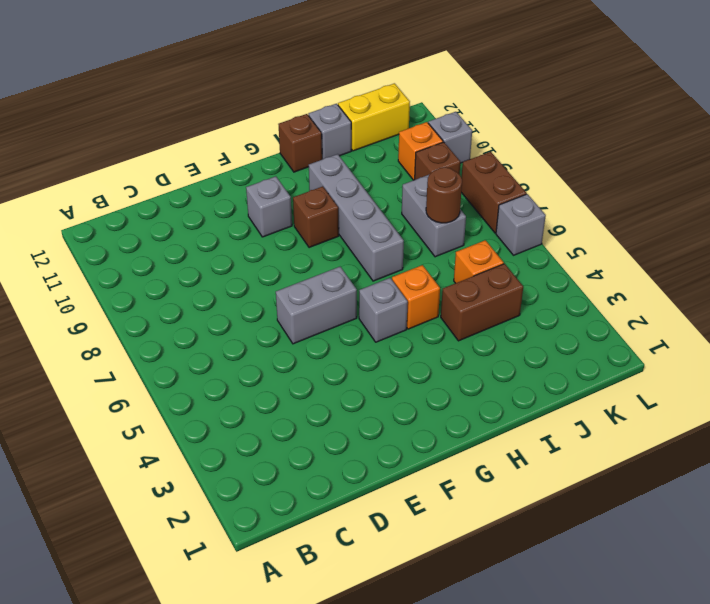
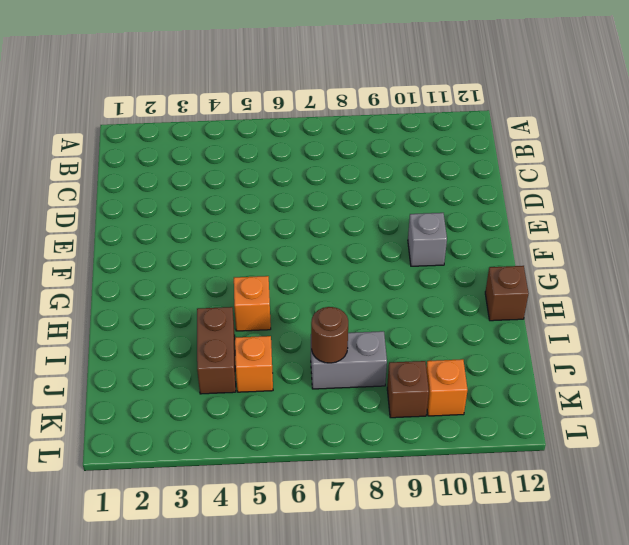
none -> grey 1x2 brick [276,267,357,344]
none -> grey 1x1 brick [359,278,408,342]
none -> brown 1x1 brick [293,186,339,248]

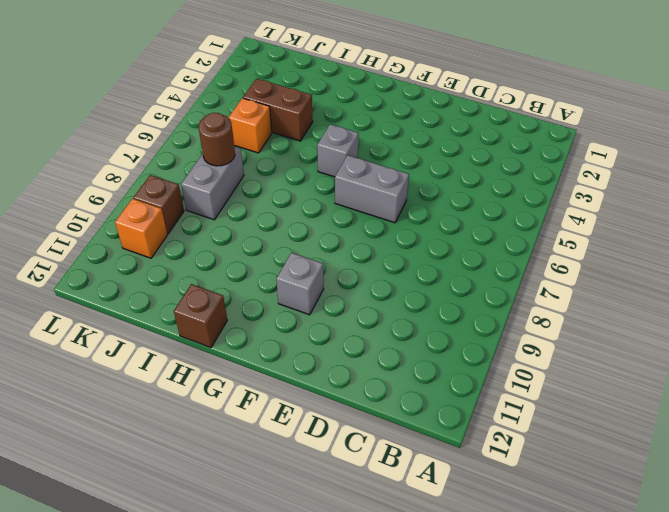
none -> brown 1x1 brick [293,186,339,248]
none -> orange 1x1 brick [392,265,440,329]
none -> grey 1x4 brick [309,154,404,281]

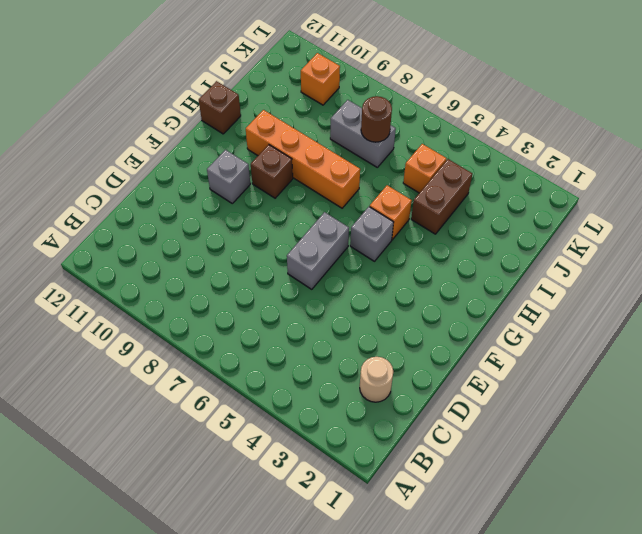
tan 1x1 round brick [360,357,393,402] -> none
orange 1x4 brick [246,110,360,208] -> grey 1x4 brick [309,154,404,281]
none -> grey 1x1 brick [308,104,351,160]
none -> yellow 1x2 brick [338,83,410,151]
none -> brown 1x1 brick [415,142,460,180]

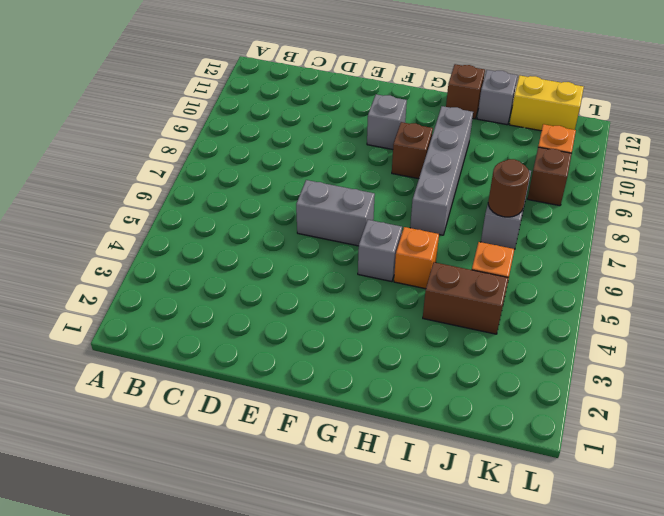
none -> grey 1x1 brick [496,194,546,255]
none -> brown 1x2 brick [461,152,527,233]
none -> grey 1x1 brick [428,112,472,163]

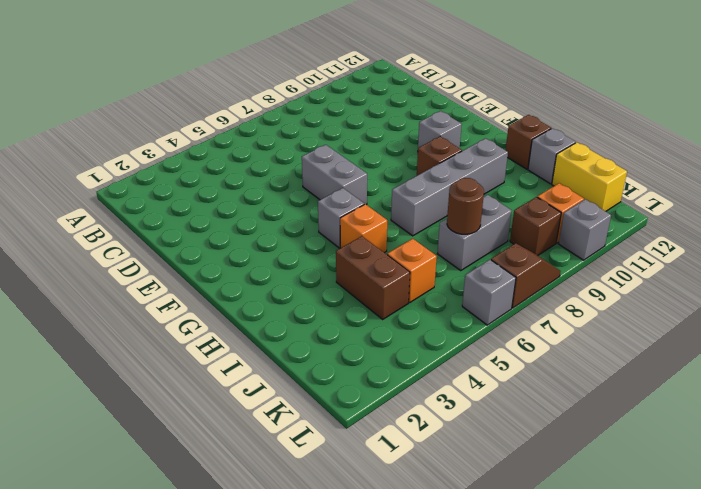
brown 1x2 slope [491,243,561,308] -> brown 1x2 brick [461,152,527,233]

